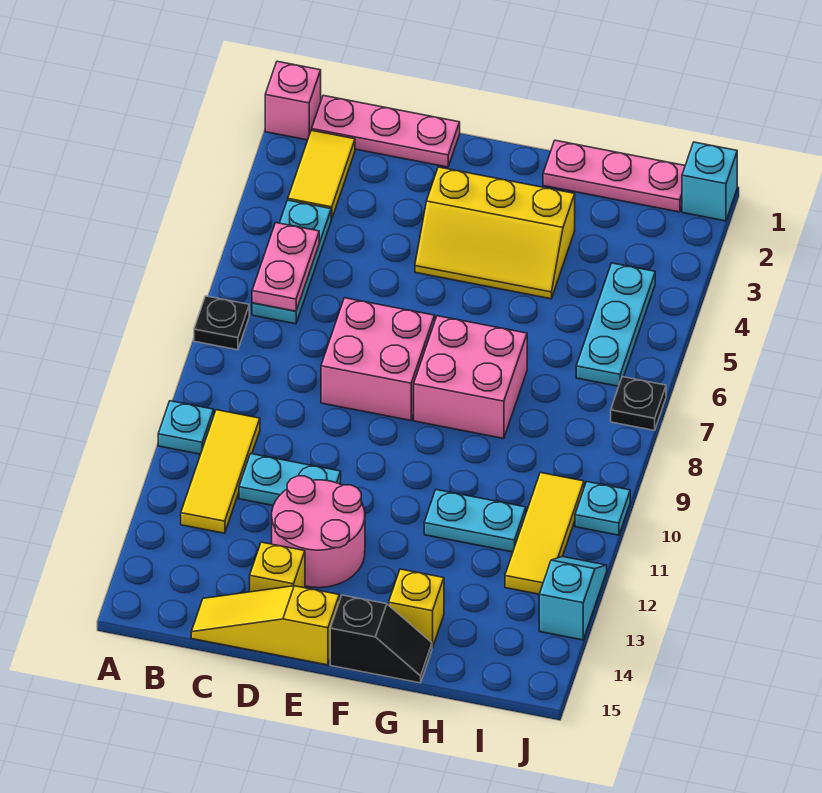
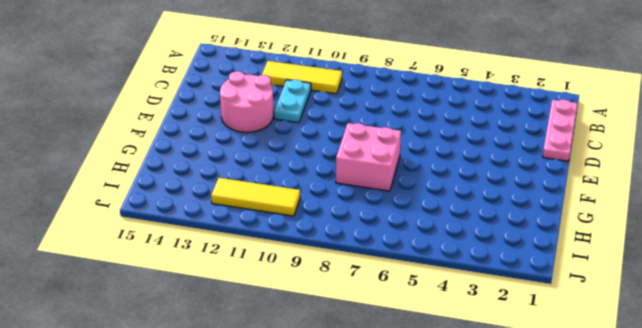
none -> pink 1x1 brick [265,61,321,140]
none -> black 1x1 plate [194,296,249,350]
none -> cyan 1x1 plate [158,401,214,454]

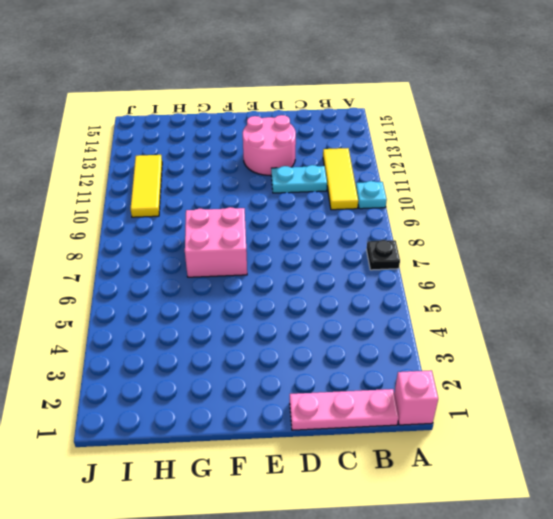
none -> yellow 1x2 tile [288,130,355,219]
none -> cyan 1x3 plate [252,200,331,324]
none -> yellow 1x3 slope [191,586,339,665]

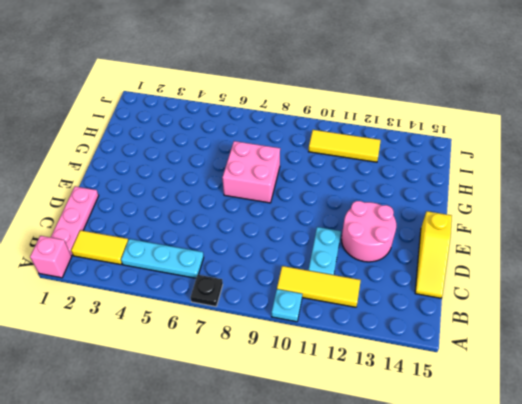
none -> pink 2x2 brick [321,298,435,421]
none -> yellow 1x1 brick [250,542,305,592]
none -> yellow 2x3 slope [415,167,575,299]

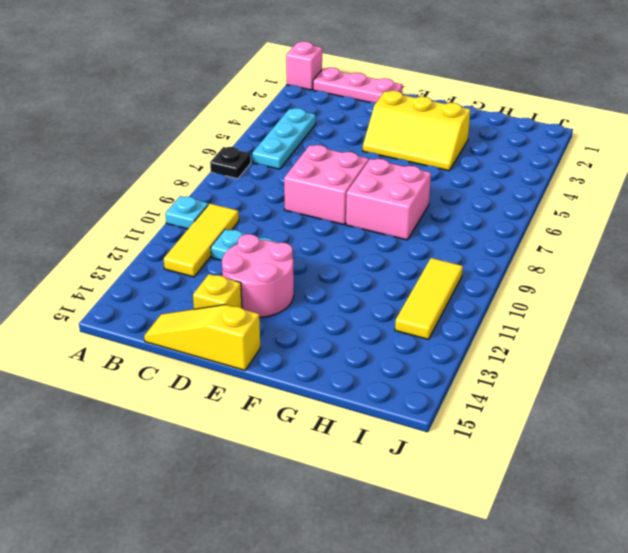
none -> yellow 1x2 tile [288,130,355,219]
none -> black 1x2 slope [330,595,432,683]
none -> pink 1x3 plate [543,140,685,212]

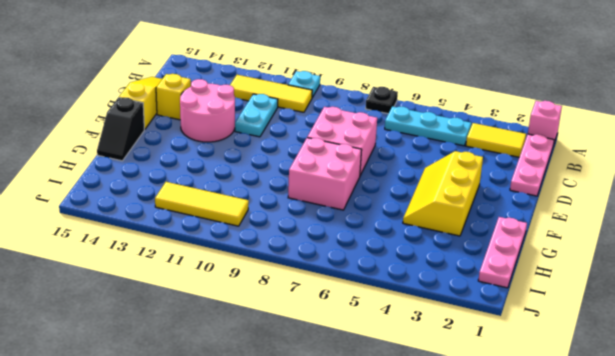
none -> cyan 1x2 plate [424,490,526,552]
none -> yellow 1x1 brick [389,569,444,648]
none -> cyan 1x3 plate [576,263,655,386]

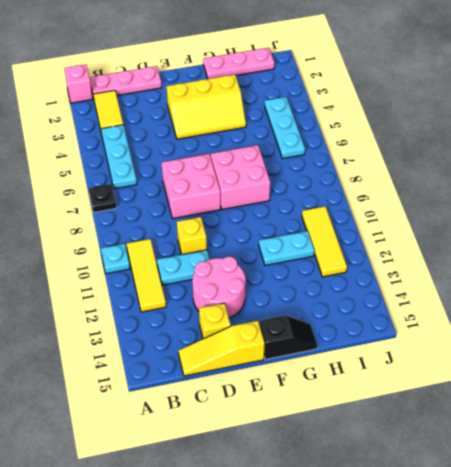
yellow 1x1 brick [177,217,207,255] -> yellow 1x1 brick moved to [389,569,444,648]
none -> cyan 1x1 brick [682,142,737,221]
none -> black 1x1 plate [611,377,666,430]
none -> cyan 1x1 plate [575,482,630,535]

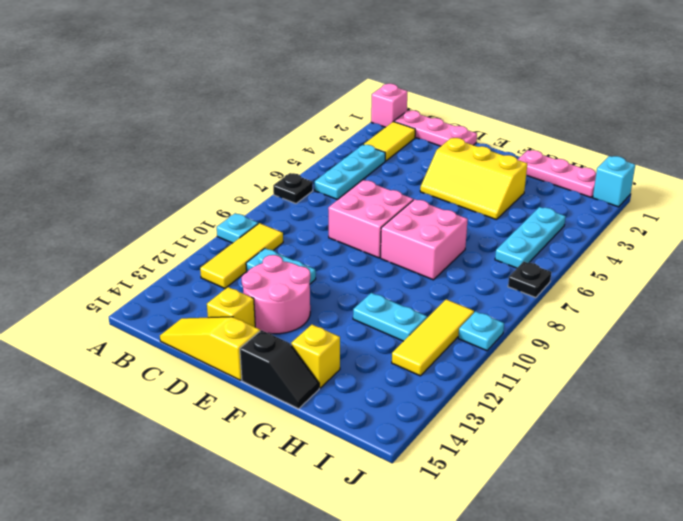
none -> cyan 1x2 slope [539,557,607,640]
none -> pink 1x2 plate [252,223,319,311]

